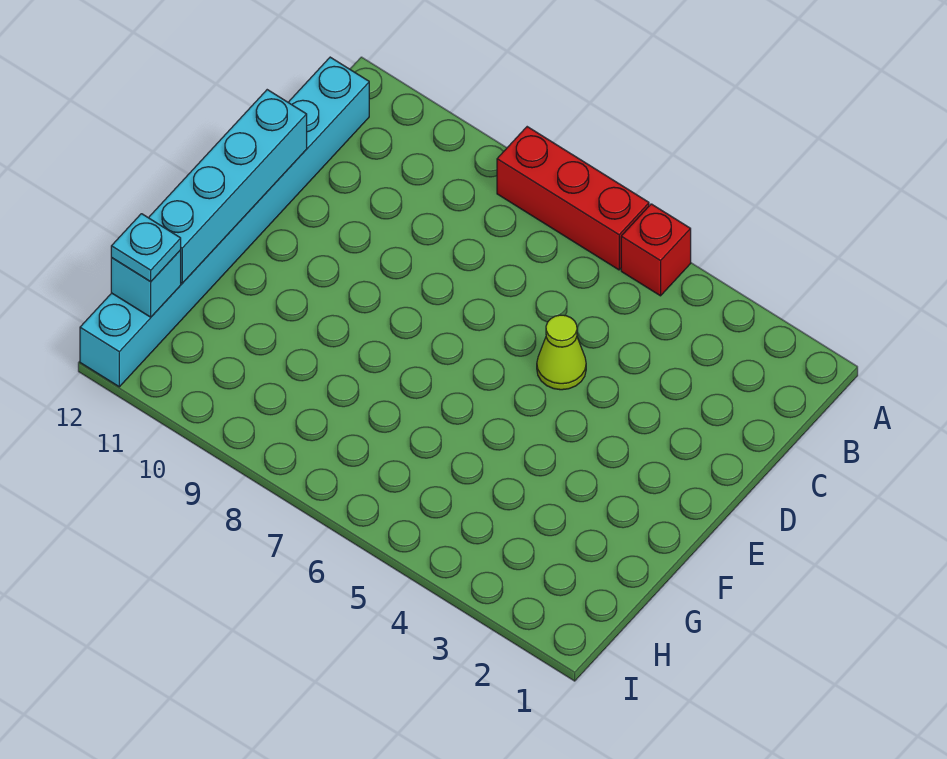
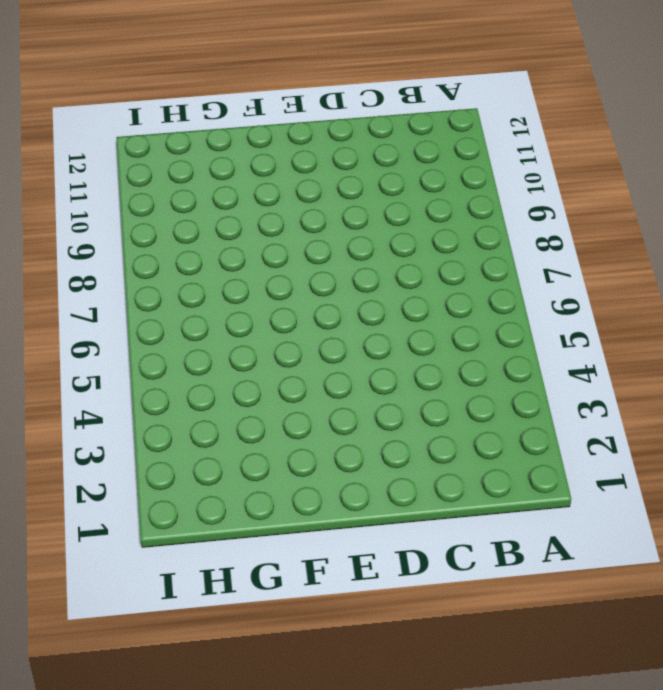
none -> red 1x1 brick [621,204,691,296]
none -> red 1x3 brick [497,127,649,270]

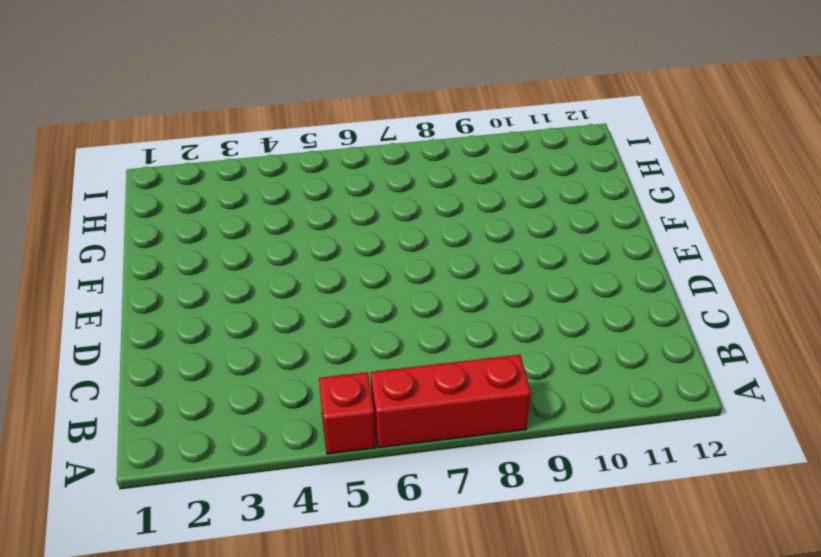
none -> cyan 1x8 brick [80,57,369,387]
none -> lime 1x1 cone [537,315,586,390]

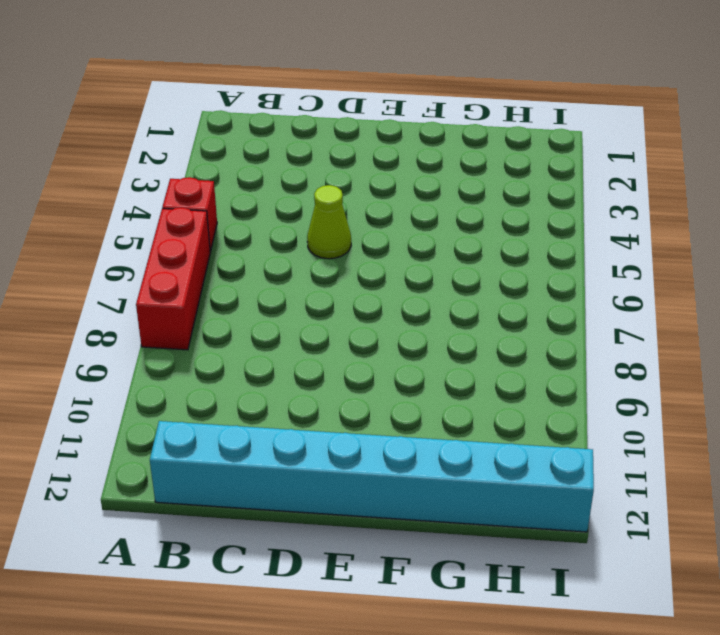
none -> cyan 1x4 brick [149,90,307,283]
none -> cyan 1x1 brick [111,250,181,317]

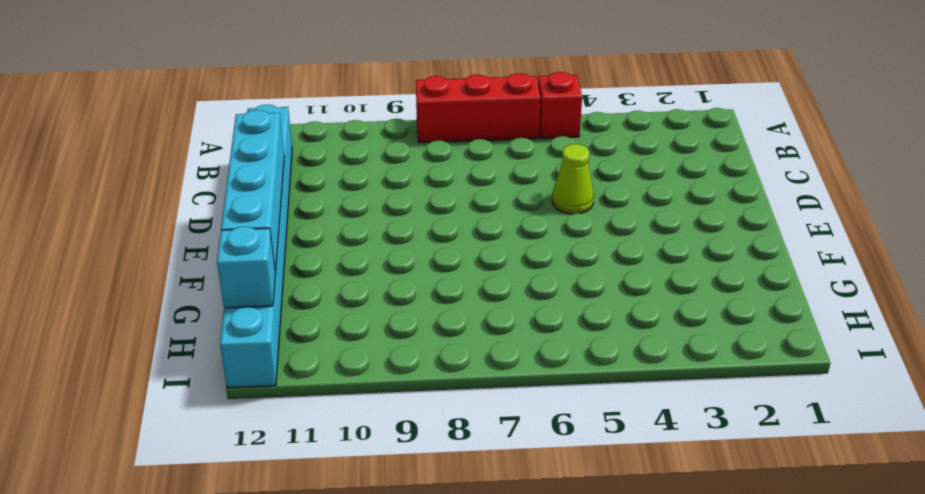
none -> cyan 1x1 plate [111,214,181,282]

